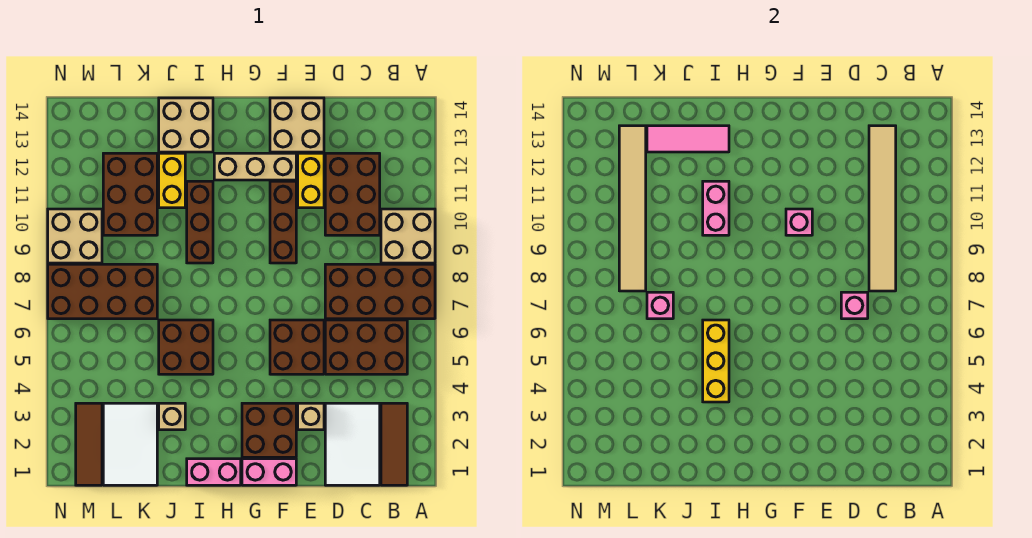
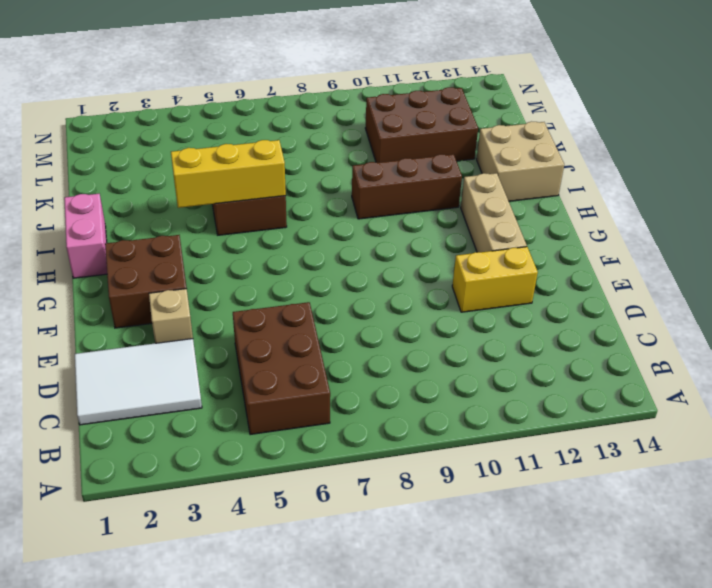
none -> brown 2x4 brick [325,264,435,319]
none -> tan 2x2 brick [381,209,435,263]
none -> brown 1x3 tile [381,403,407,485]
none -> brown 2x3 brick [325,153,380,235]

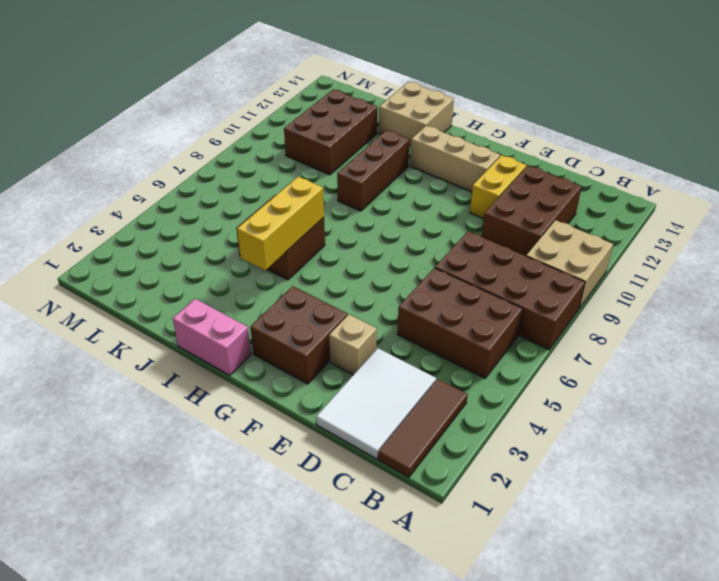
none -> brown 2x2 brick [270,320,324,374]
none -> tan 2x2 brick [270,98,324,152]
none -> pink 1x2 brick [242,459,296,485]
none -> brown 1x3 brick [270,181,296,263]

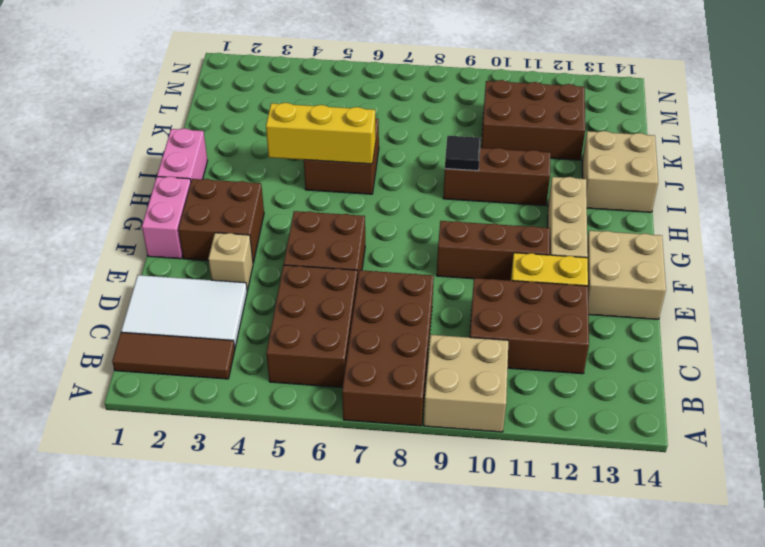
black 1x1 tile [445,136,481,171] -> none
none -> tan 1x1 brick [159,403,185,430]
none -> yellow 1x2 brick [159,153,185,208]
none -> white 2x3 tile [103,403,157,485]
none -> brown 2x4 brick [48,264,157,319]

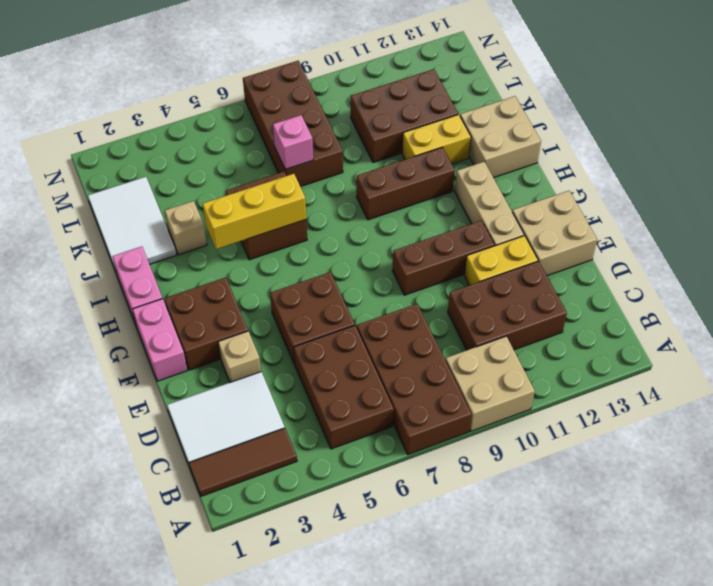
white 2x3 tile [88,177,177,271] -> white 2x3 tile turned to [103,403,157,485]
none -> brown 1x3 tile [76,403,102,485]
none -> tan 2x2 brick [48,209,102,263]
none -> tan 1x6 tile [869,126,896,291]
none -> pink 1x1 brick [841,292,868,319]

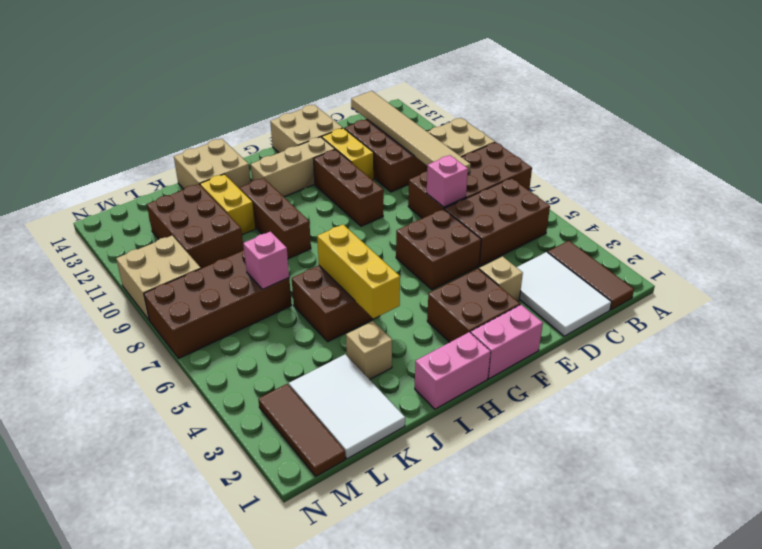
none -> pink 1x1 brick [786,209,812,235]
none -> pink 1x2 brick [703,181,729,235]
none -> pink 1x3 tile [647,126,729,152]
none -> tan 1x6 tile [619,126,646,291]

